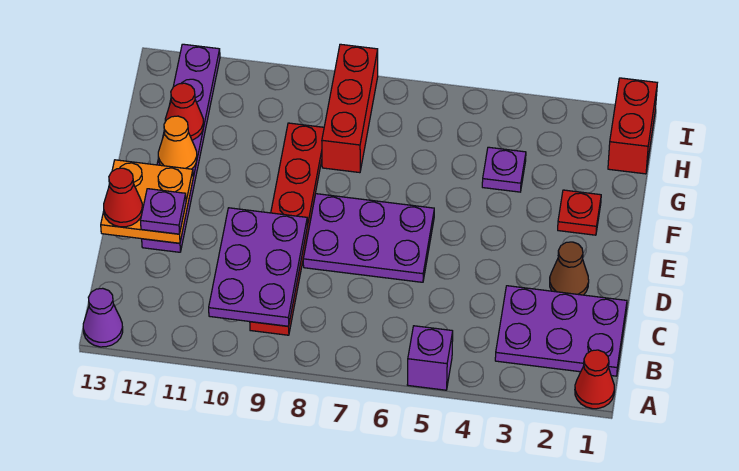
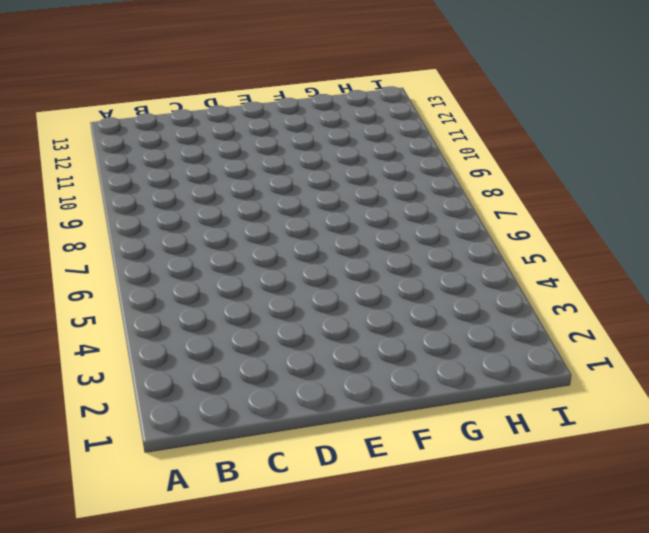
none -> red 1x1 cone [575,350,614,409]
none -> purple 1x1 brick [407,326,453,390]
none -> purple 1x1 cone [83,288,123,347]

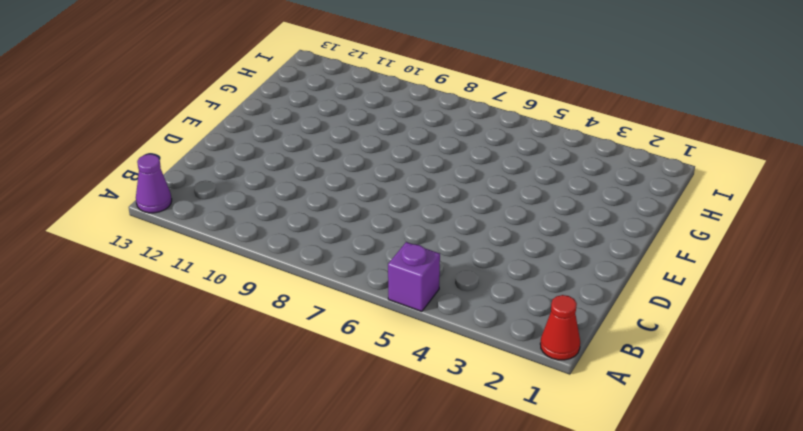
none -> purple 2x3 plate [495,286,627,376]
none -> red 1x6 plate [250,123,324,335]
none -> brown 1x1 cone [550,242,589,295]

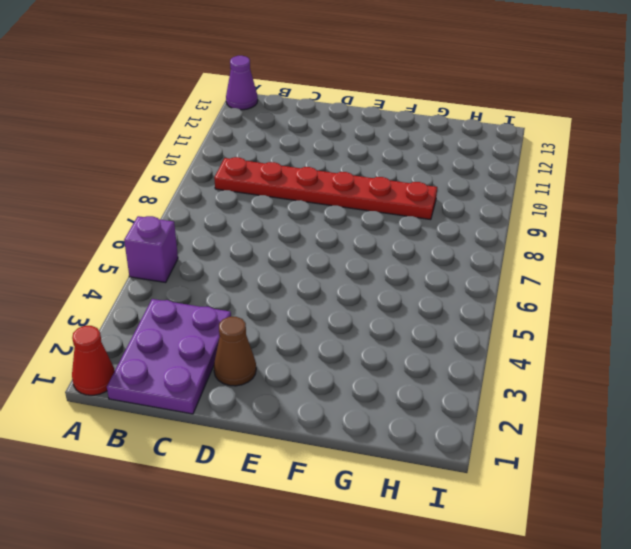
none -> purple 2x3 plate [303,194,434,282]
none -> purple 1x6 plate [142,44,220,252]
none -> red 1x1 plate [558,190,601,235]

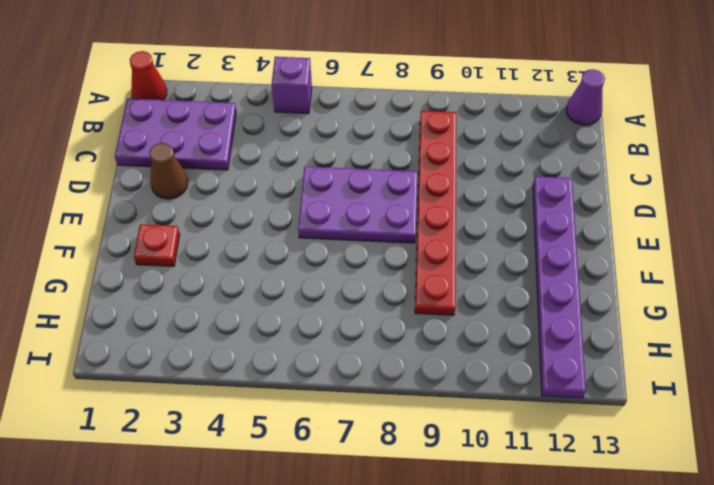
none -> purple 1x1 plate [482,147,526,192]
none -> red 1x3 brick [322,44,378,173]
none -> red 1x2 brick [608,78,657,174]

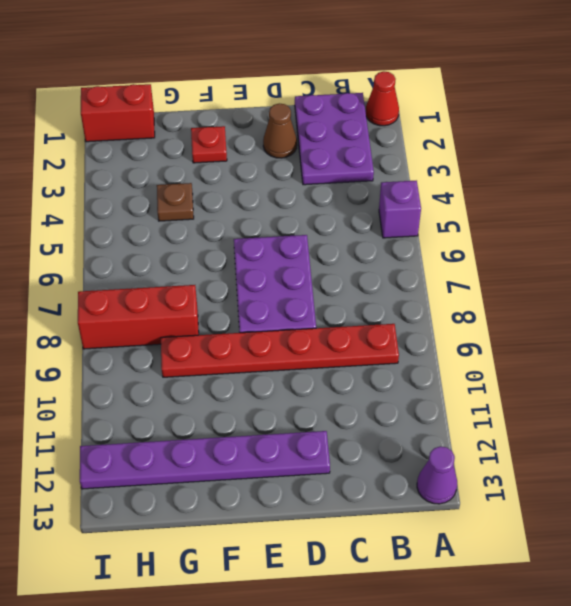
brown 1x1 plate [157,183,194,221] -> purple 1x1 plate [482,147,526,192]
none -> purple 2x3 plate [209,208,307,326]
none -> orange 2x2 plate [101,160,193,243]
none -> orange 1x1 cone [158,116,197,169]

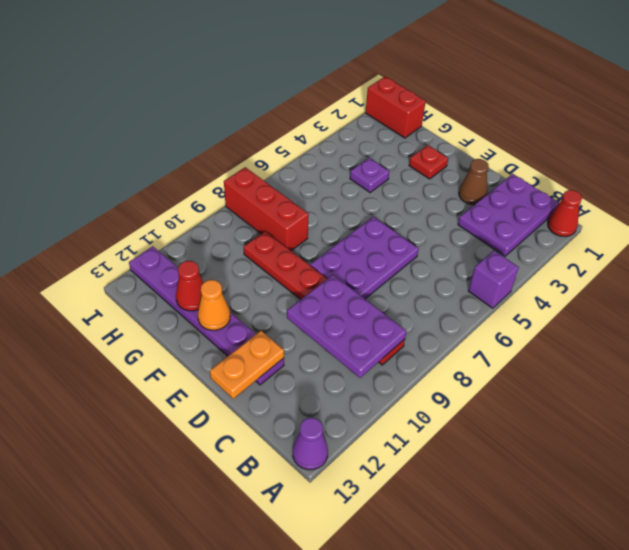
orange 1x2 plate [210,331,284,399] -> orange 2x2 plate [101,160,193,243]
none -> purple 1x1 plate [141,189,186,234]
none -> red 1x1 cone [104,168,143,227]

